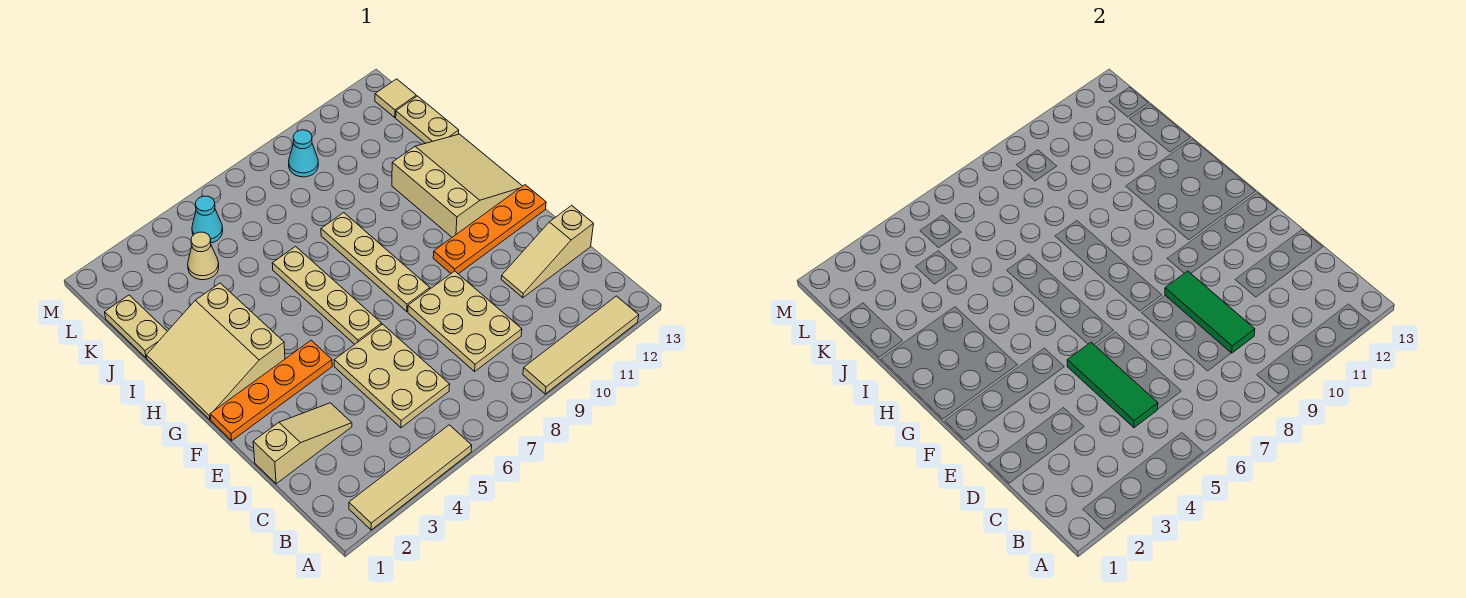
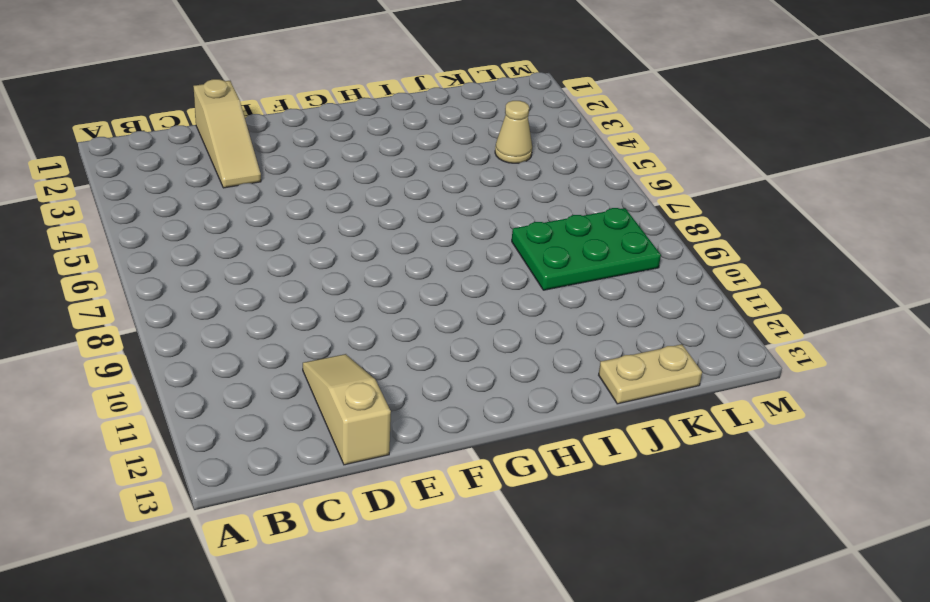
green 2x3 plate [512,208,661,290] -> cyan 1x1 cone [289,130,318,177]
none -> tan 1x4 tile [349,425,472,530]
none -> tan 1x4 tile [523,296,639,394]
none -> tan 2x3 plate [334,324,450,428]

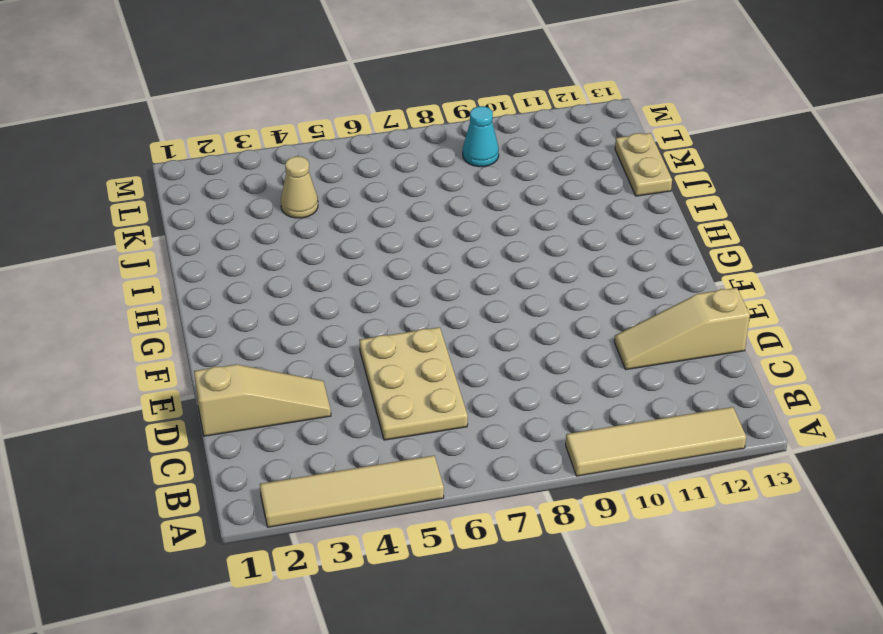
none -> tan 2x3 plate [408,271,522,371]
none -> orange 1x4 plate [210,341,332,441]
none -> tan 1x4 plate [272,246,382,344]

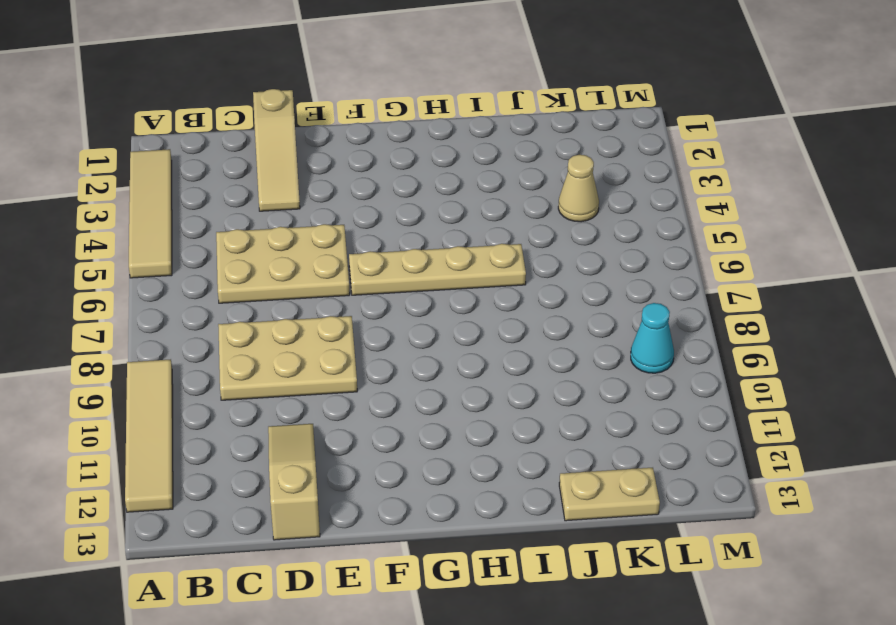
none -> orange 1x4 plate [210,341,332,441]
none -> tan 1x4 plate [321,213,430,312]
none -> orange 1x4 plate [433,185,546,274]

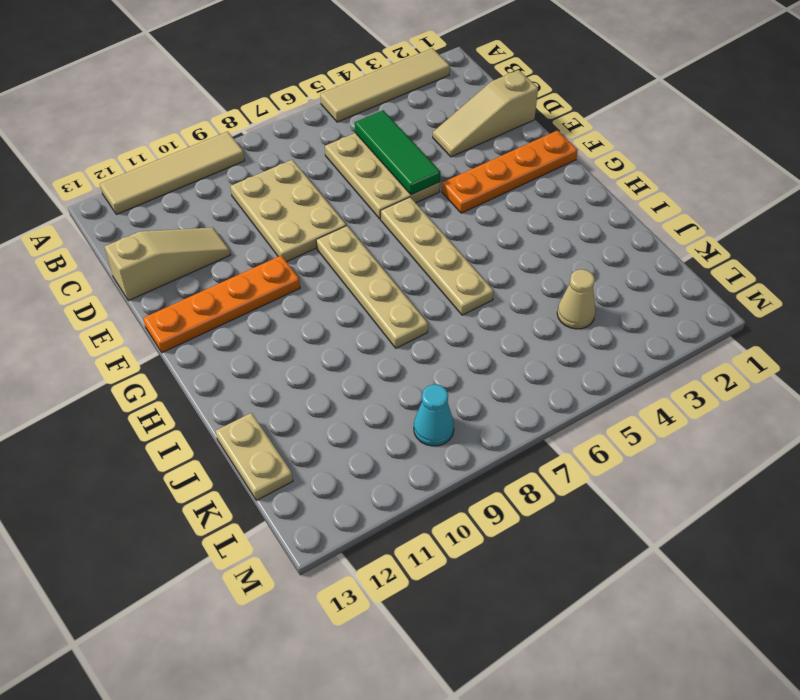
none -> tan 3x3 slope [147,283,285,420]
none -> tan 3x3 slope [392,134,522,237]
none -> tan 1x2 plate [105,295,167,358]

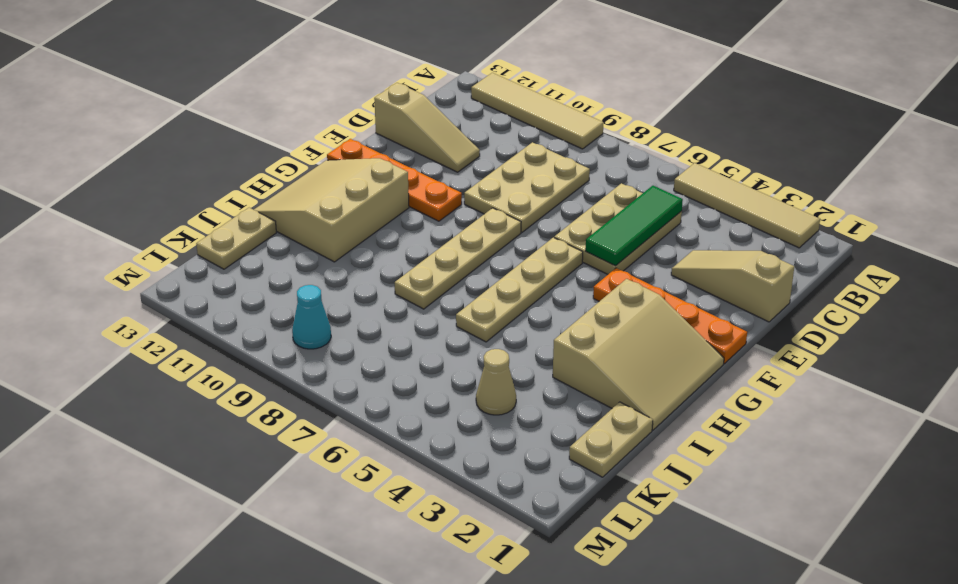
none -> cyan 1x1 cone [192,196,223,243]
none -> tan 1x1 tile [375,79,416,117]
none -> green 1x3 tile [1165,271,1255,353]

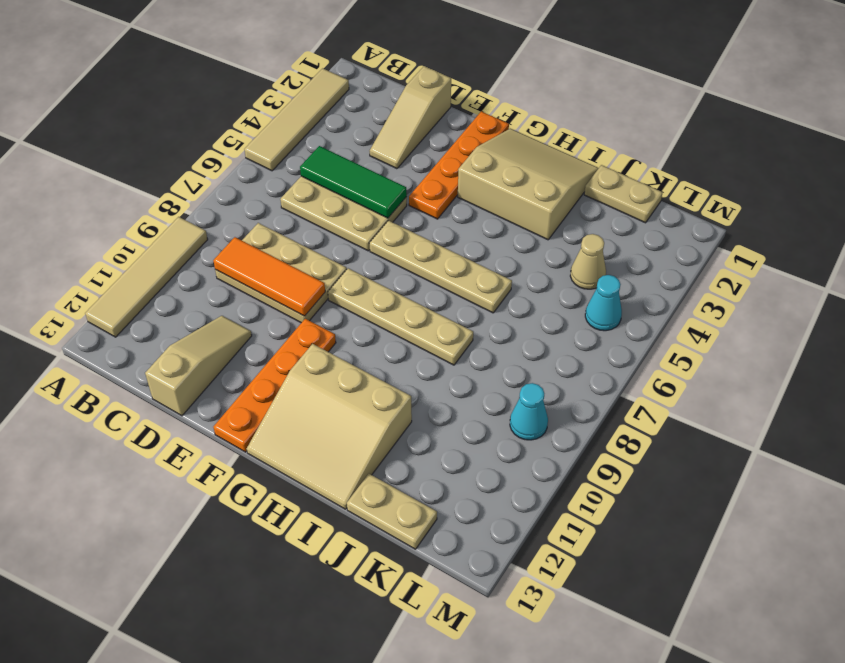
orange 1x3 tile [213,237,325,316] -> green 1x3 tile [1165,271,1255,353]
none -> tan 1x1 tile [375,79,416,117]

